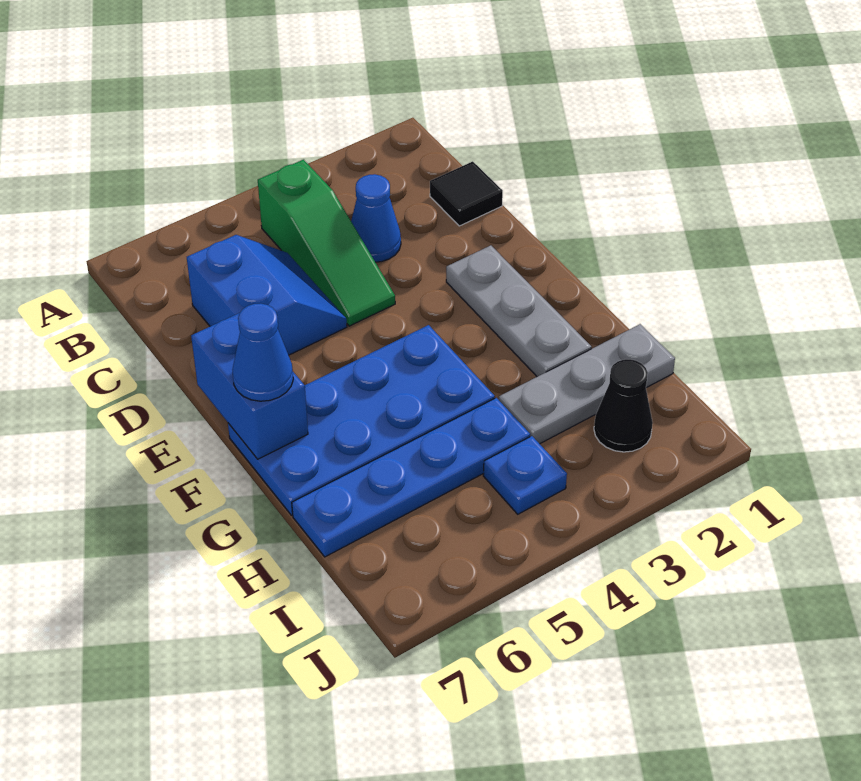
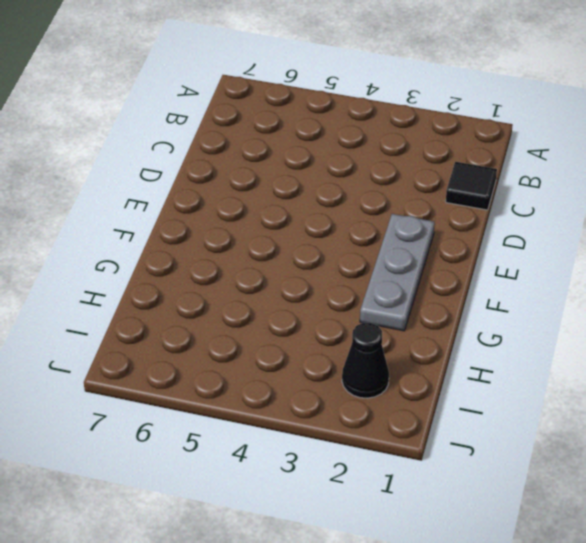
none -> green 1x3 slope [258,160,395,326]
none -> blue 1x1 cone [351,174,401,262]
none -> blue 2x2 slope [187,235,347,355]

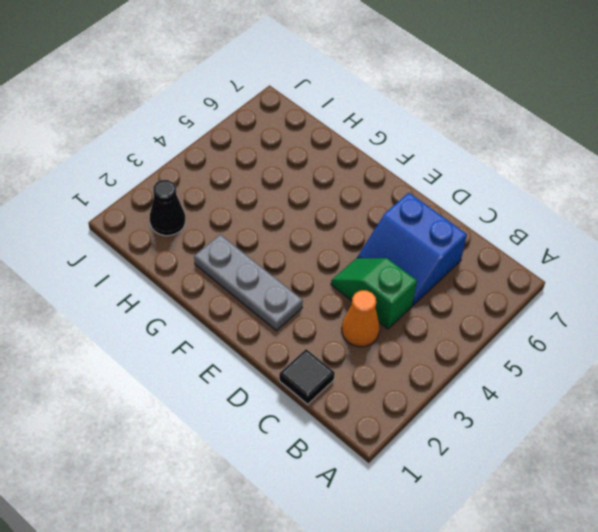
orange 1x1 cone [342,290,380,347] -> blue 1x1 cone [351,174,401,262]
green 1x2 slope [331,258,417,329] -> green 1x3 slope [258,160,395,326]
none -> blue 2x4 plate [228,325,495,515]
none -> grey 1x3 plate [499,324,675,444]
none -> blue 1x4 plate [292,398,530,557]

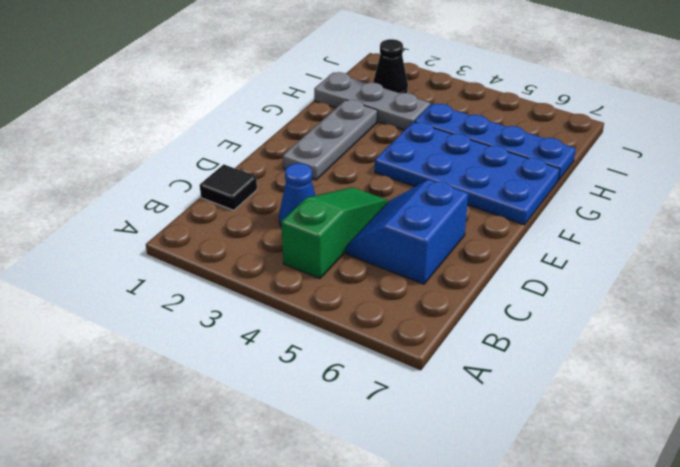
none -> blue 1x1 plate [483,436,567,514]
none -> blue 1x2 brick [191,313,308,459]
none -> blue 1x1 cone [232,303,293,401]

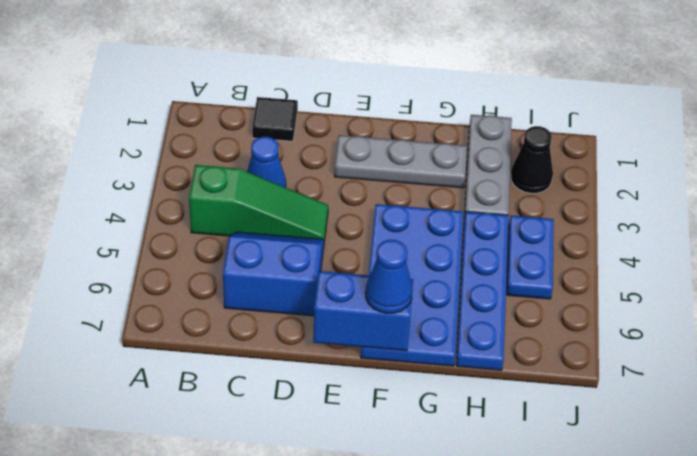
blue 1x2 plate [507,215,554,299] -> blue 1x1 plate [483,436,567,514]

